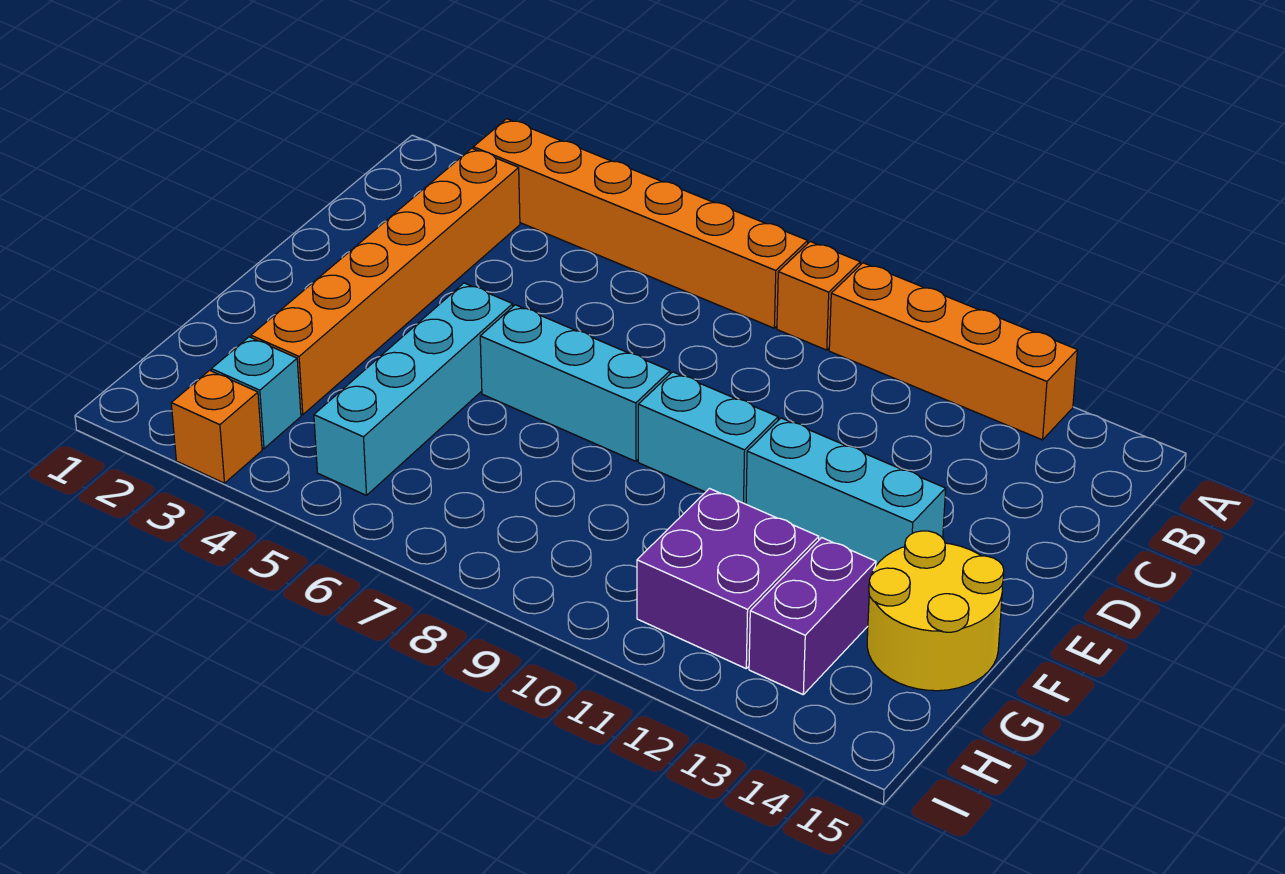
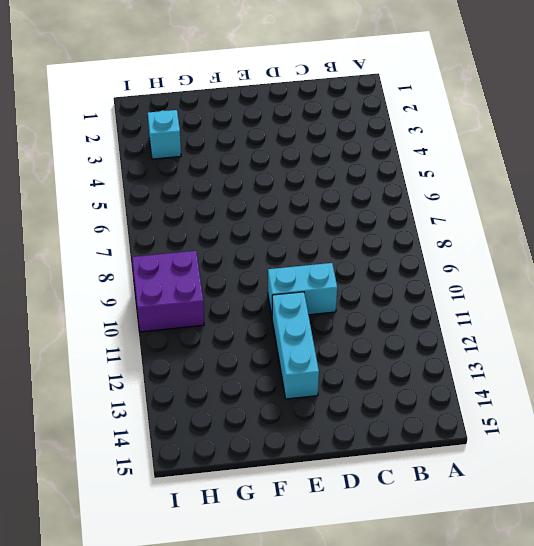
cyan 1x2 brick [268,263,337,315] -> cyan 1x2 brick turned to [638,372,778,504]
purple 2x2 brick [132,251,204,332] -> purple 2x2 brick moved to [637,489,819,668]
none -> orange 1x6 brick [473,119,808,328]
none -> orange 1x1 brick [777,242,860,350]
none -> orange 1x4 brick [829,263,1077,440]

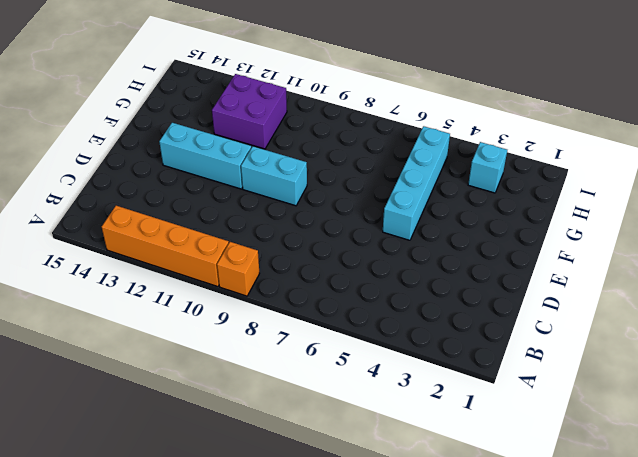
none -> orange 1x6 brick [473,119,808,328]
none -> orange 1x6 brick [251,148,520,415]
none -> cyan 1x3 brick [480,305,670,461]

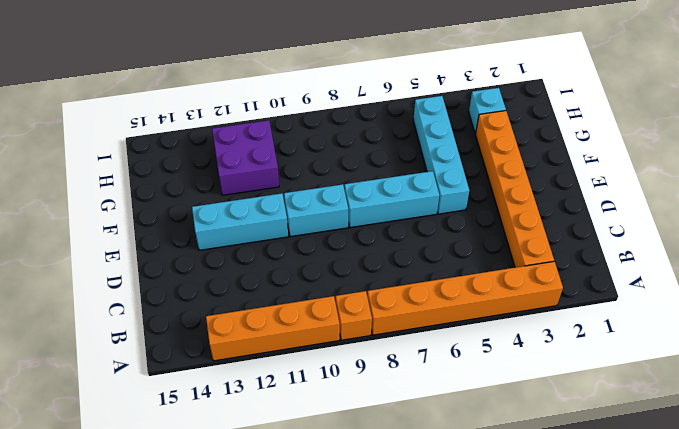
none -> yellow 2x2 round brick [867,531,1004,691]
none -> purple 1x2 brick [749,538,876,694]
none -> orange 1x1 brick [171,370,262,483]

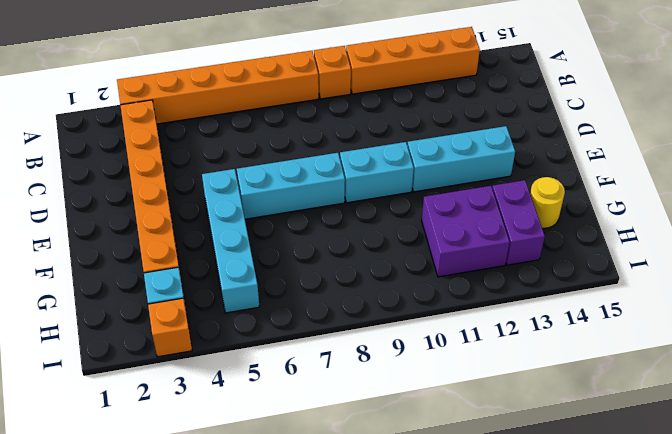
yellow 1x1 round brick [530,177,565,228] -> yellow 2x2 round brick [867,531,1004,691]

